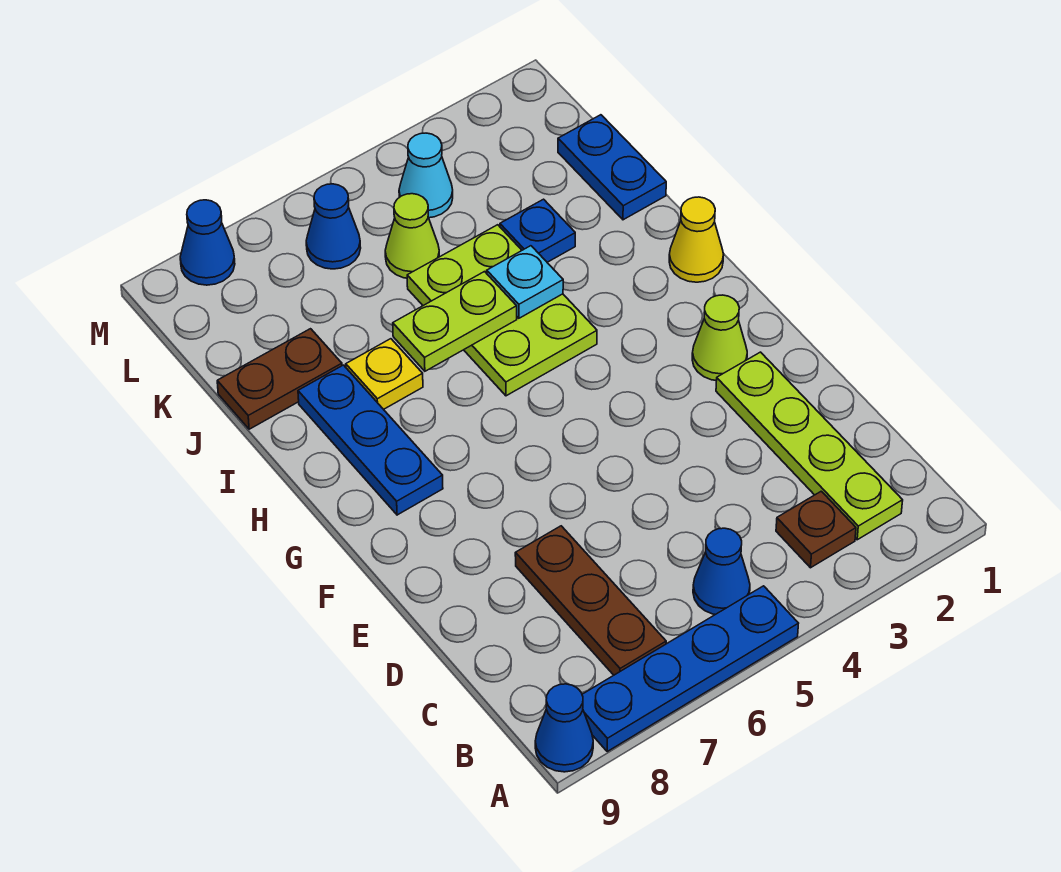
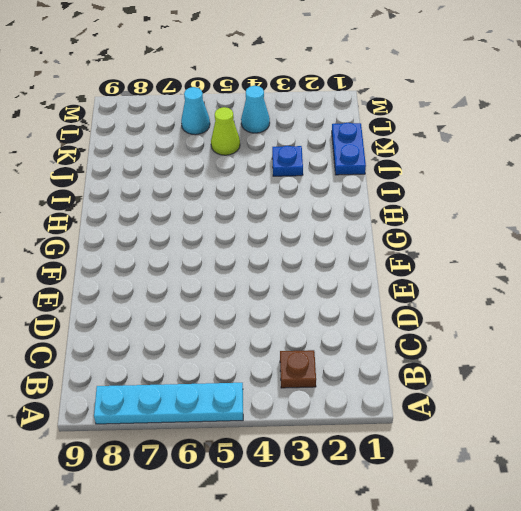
cyan 1x4 plate [94,383,243,424] -> blue 1x4 plate [582,586,798,751]
cyan 1x1 cone [181,87,210,135] -> blue 1x1 cone [306,184,361,269]
none -> blue 1x1 cone [535,684,593,772]
none -> lime 1x4 plate [716,352,903,540]
none -> blue 1x1 cone [693,528,750,615]

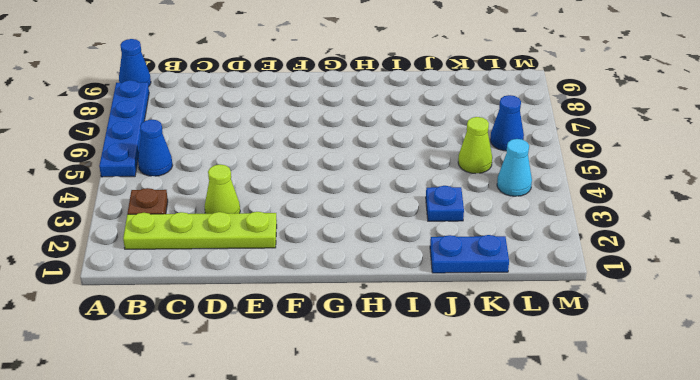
lime 1x1 cone [205,164,240,214] -> lime 1x1 cone moved to [692,295,747,381]
none -> brown 1x3 plate [515,526,666,675]
none -> blue 1x3 plate [298,365,443,515]
none -> yellow 1x1 cone [669,197,724,282]

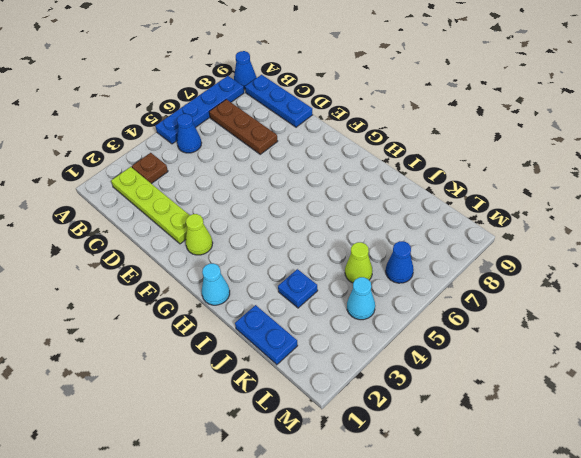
blue 1x3 plate [245,75,313,127] -> blue 1x3 plate moved to [298,365,443,515]
cyan 1x1 cone [202,263,230,305] -> yellow 1x1 cone [669,197,724,282]
none -> lime 2x3 plate [407,225,597,396]
none -> yellow 1x1 plate [346,339,423,409]
none -> brown 1x2 plate [217,329,342,429]

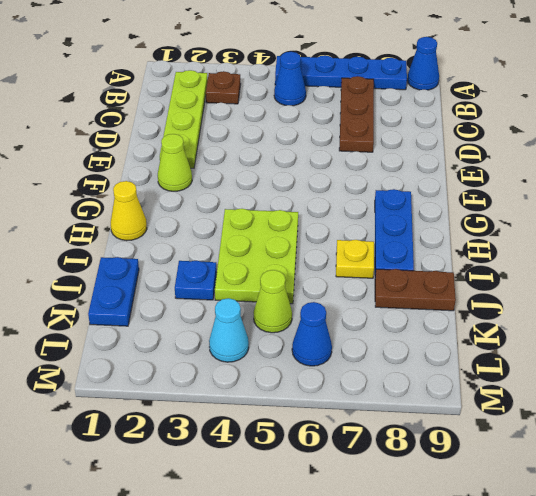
none -> blue 1x1 cone [180,200,235,285]
none -> cyan 1x1 plate [487,246,563,318]
none -> lime 1x2 plate [393,272,517,371]

